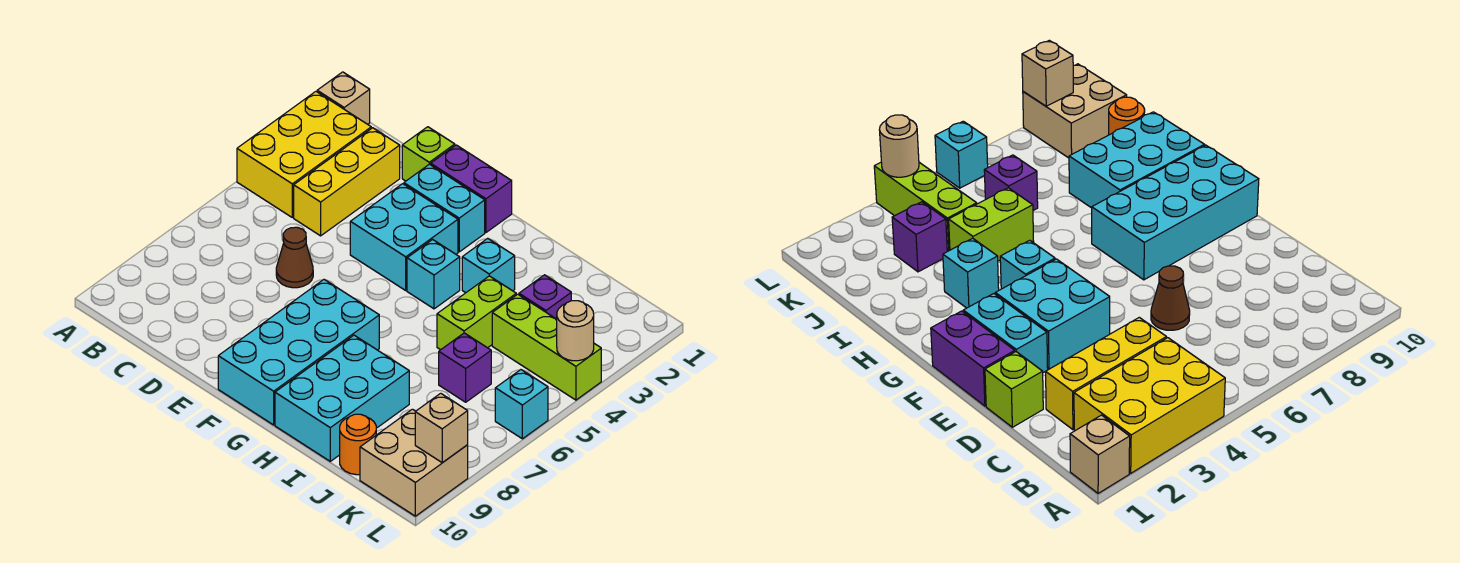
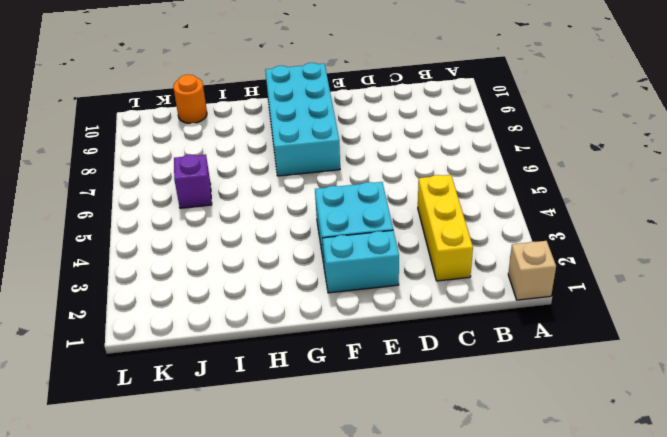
none -> yellow 2x3 brick [237,92,371,217]
none -> lime 1x1 brick [402,127,455,181]
none -> brown 1x1 cone [276,227,313,288]

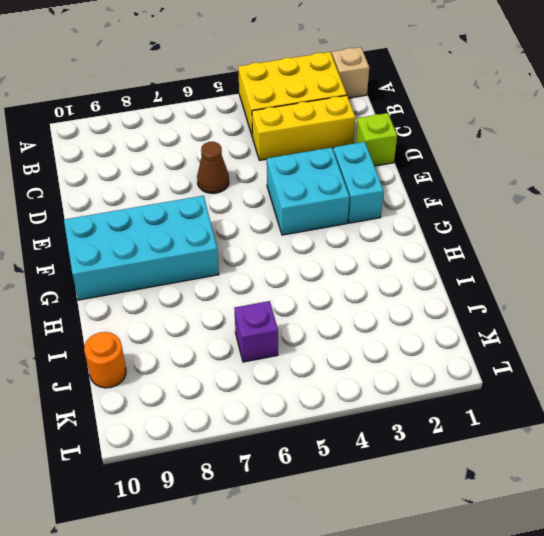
none -> purple 1x2 brick [431,145,512,232]
none -> cyan 1x1 brick [407,240,460,309]
none -> cyan 1x1 brick [462,238,515,293]

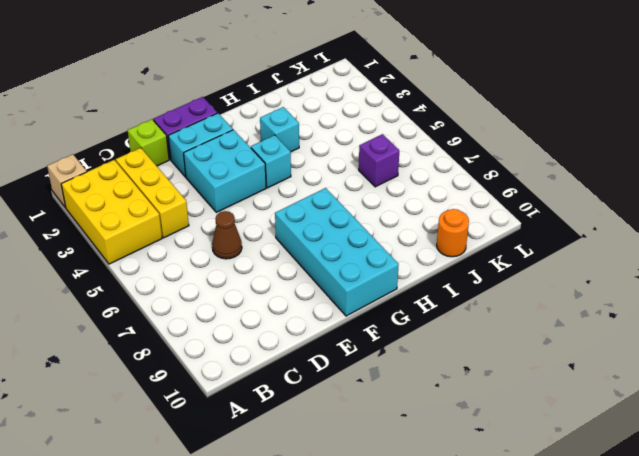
none -> cyan 2x3 brick [275,335,409,461]
none -> lime 1x2 brick [437,276,516,350]
none -> purple 1x1 brick [519,275,571,319]

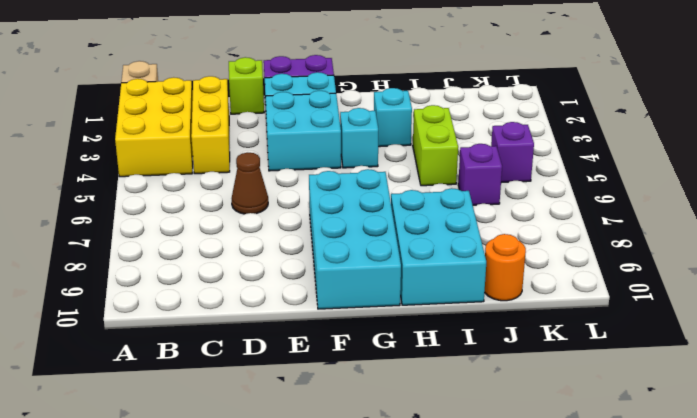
purple 1x1 brick [491,122,534,183] -> purple 1x1 brick moved to [519,275,571,319]
none -> lime 1x3 brick [492,294,601,400]
none -> tan 2x2 brick [360,409,468,516]
none -> cyan 1x1 brick [495,370,548,439]

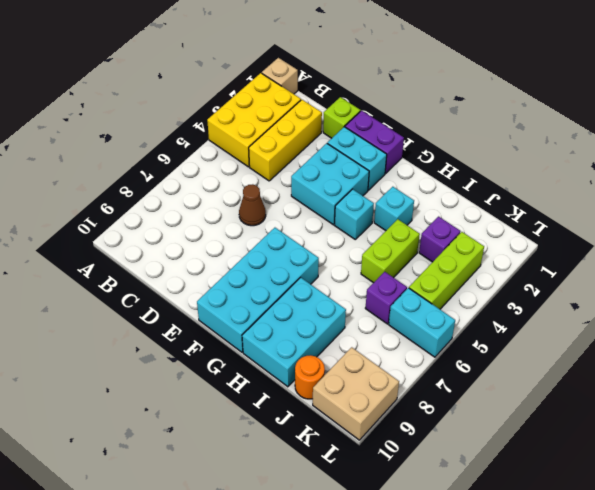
lime 1x3 brick [409,232,484,309] -> lime 1x3 brick turned to [492,294,601,400]
cyan 1x2 brick [389,288,455,357] -> cyan 1x1 brick [495,370,548,439]
none -> tan 1x1 round brick [557,301,594,361]
none -> tan 1x1 brick [415,393,468,463]

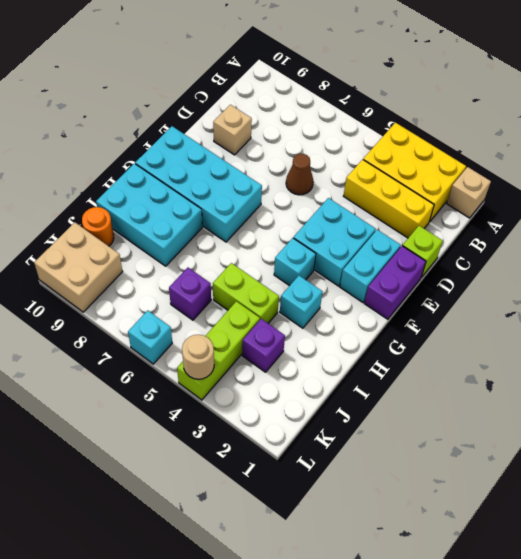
tan 1x1 brick [213,105,252,155] -> tan 1x1 brick moved to [415,393,468,463]

